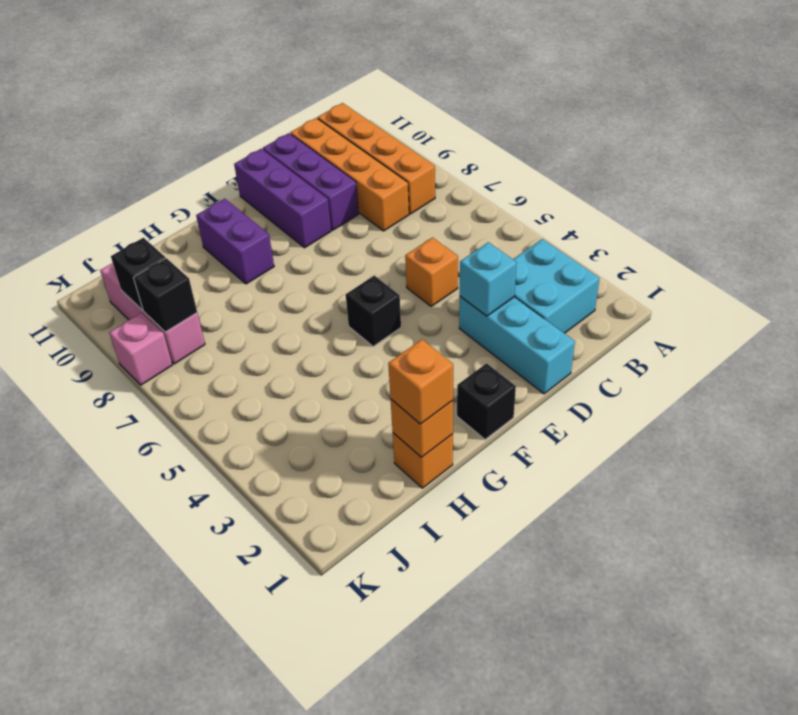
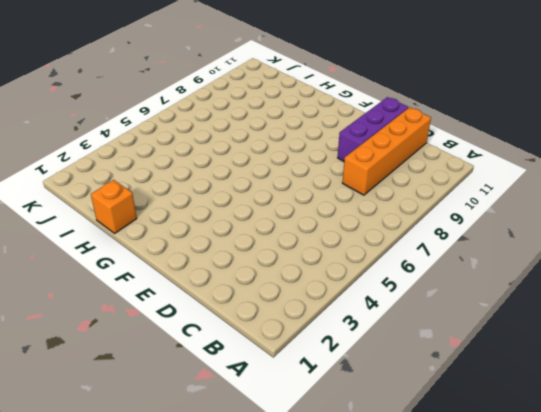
none -> cyan 2x2 brick [513,239,600,333]
none -> orange 1x4 brick [318,103,435,214]
none -> cyan 1x3 brick [459,297,575,394]

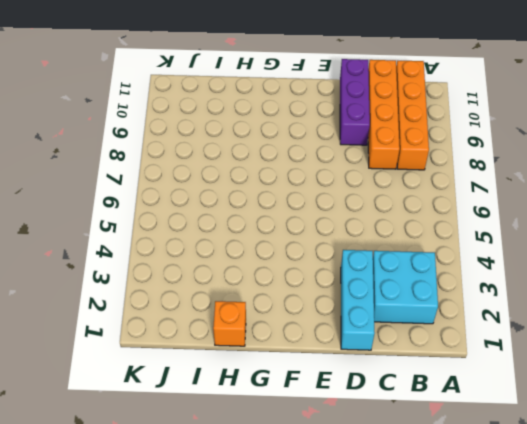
none -> orange 1x1 brick [405,238,458,306]
none -> purple 1x3 brick [234,149,331,248]
none -> black 1x1 brick [457,363,516,440]

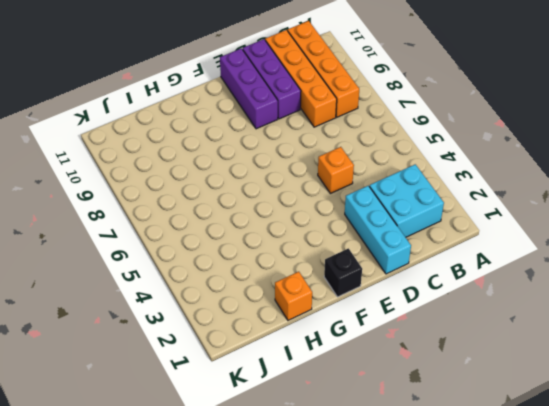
none -> black 1x1 brick [346,276,401,346]
none -> purple 1x2 brick [196,199,274,284]
none -> pink 1x3 brick [100,263,205,364]

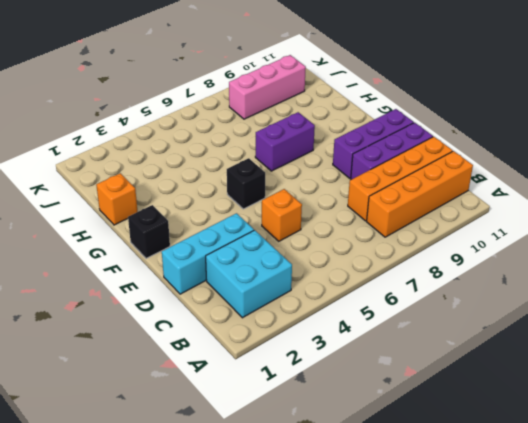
purple 1x2 brick [255,112,315,171] -> purple 1x2 brick moved to [196,199,274,284]
none -> pink 1x1 brick [109,313,172,385]
none -> cyan 1x1 brick [460,242,517,316]
none -> orange 1x1 brick [391,399,453,457]

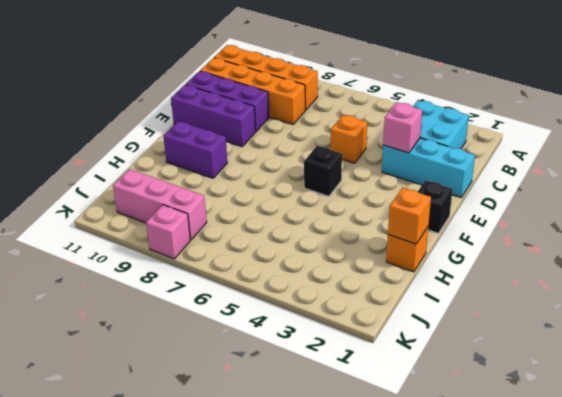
pink 1x1 brick [383,102,422,153] -> cyan 1x1 brick [460,242,517,316]
none -> black 1x1 brick [133,258,197,332]
none -> black 1x1 brick [111,238,166,310]
none -> orange 1x1 brick [388,339,453,424]

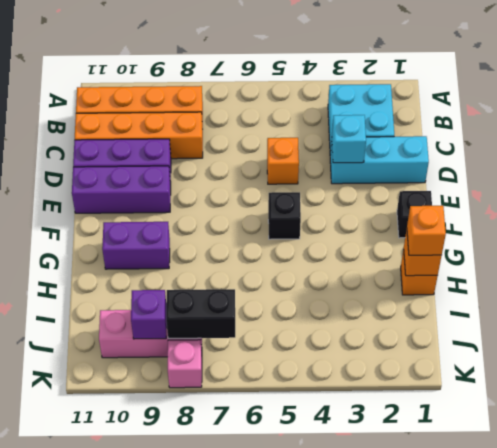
black 1x2 brick [166,289,235,338] -> black 1x1 brick [133,258,197,332]
purple 1x1 brick [131,290,167,339] -> black 1x1 brick [111,238,166,310]

